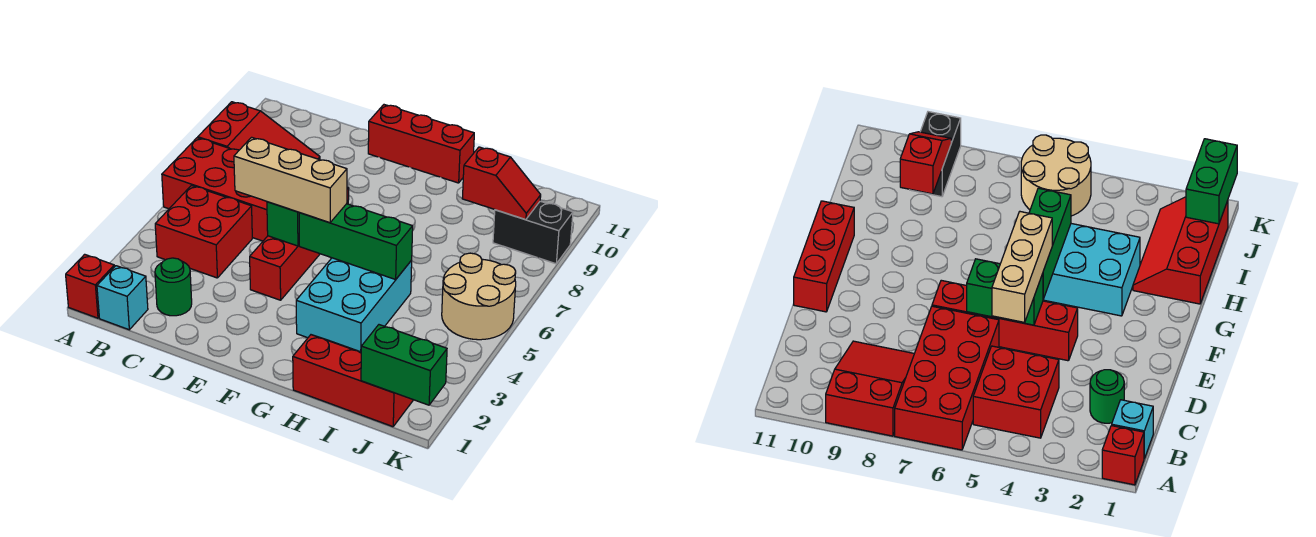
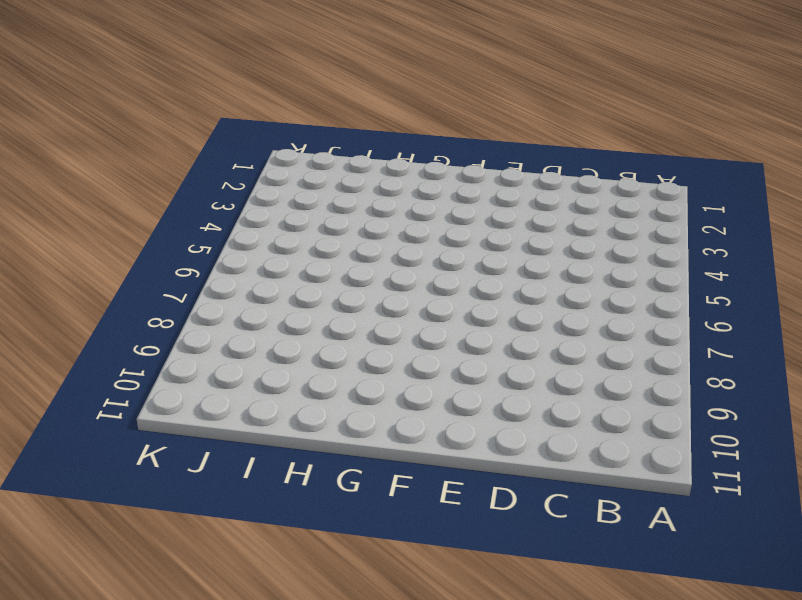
none -> red 1x1 brick [66,254,114,318]
none -> red 2x4 brick [162,138,268,241]
none -> red 2x3 slope [198,102,320,160]

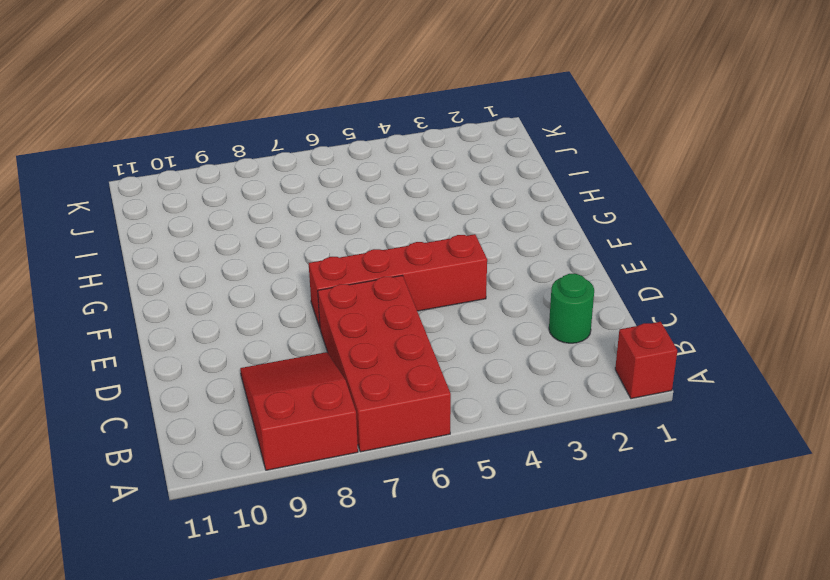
none -> cyan 1x1 brick [97,266,148,330]
none -> red 2x2 brick [155,186,252,278]
none -> red 1x3 brick [368,105,474,183]

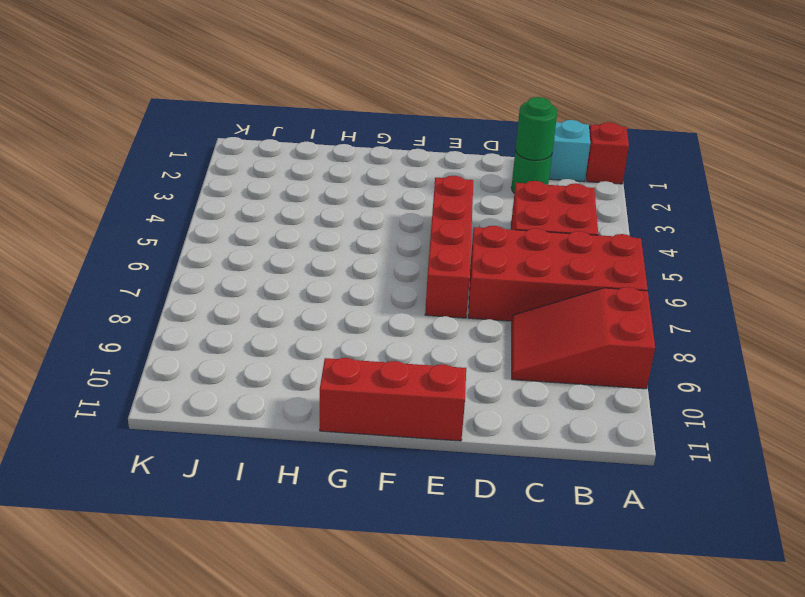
green 1x1 round brick [515,97,557,160] -> none
none -> cyan 2x3 brick [296,258,412,352]
none -> red 2x3 slope [293,335,413,427]
none -> tan 2x2 round brick [442,253,516,340]

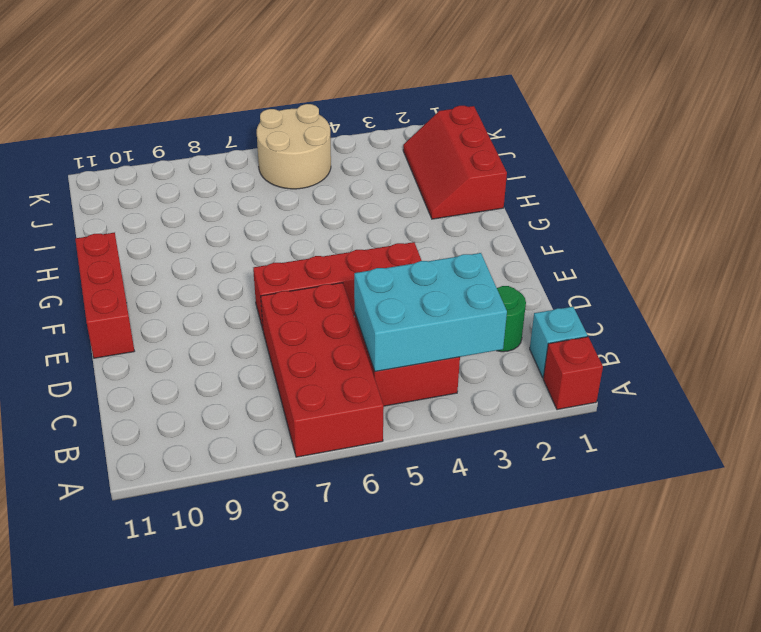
cyan 2x3 brick [354,253,507,371] -> cyan 2x3 brick moved to [296,258,412,352]
none -> red 2x3 slope [198,102,320,160]
none -> black 1x2 brick [493,201,573,264]
none -> green 1x2 brick [267,202,299,246]

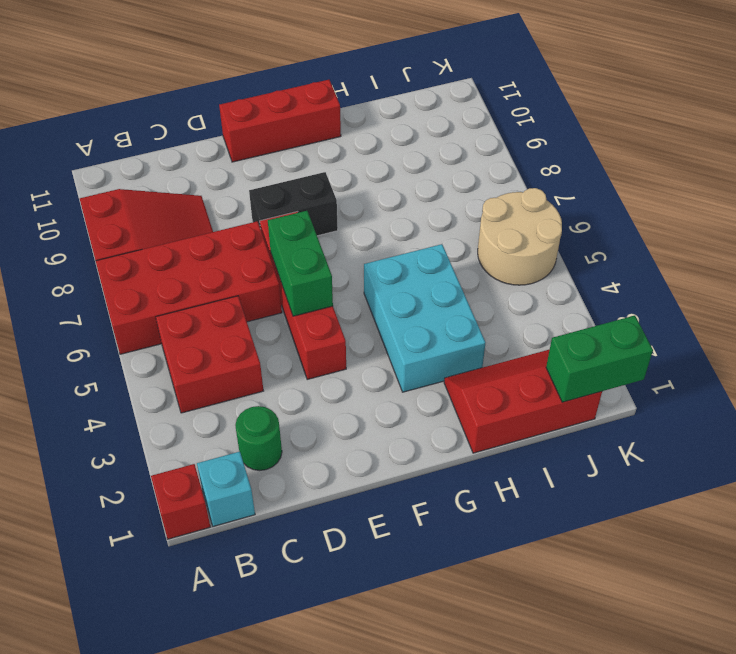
black 1x2 brick [249,172,338,236] -> black 1x2 brick moved to [493,201,573,264]
none -> green 1x3 brick [299,204,413,279]
none -> red 1x2 slope [462,147,541,220]
none -> tan 1x3 brick [234,137,347,223]

